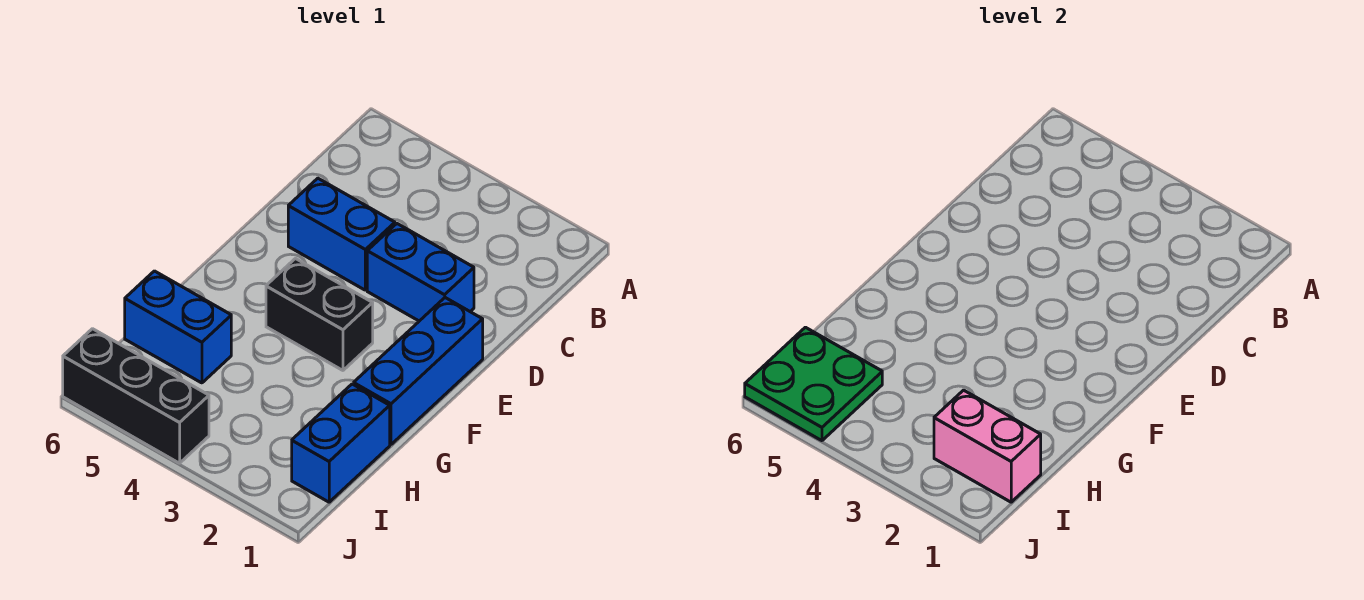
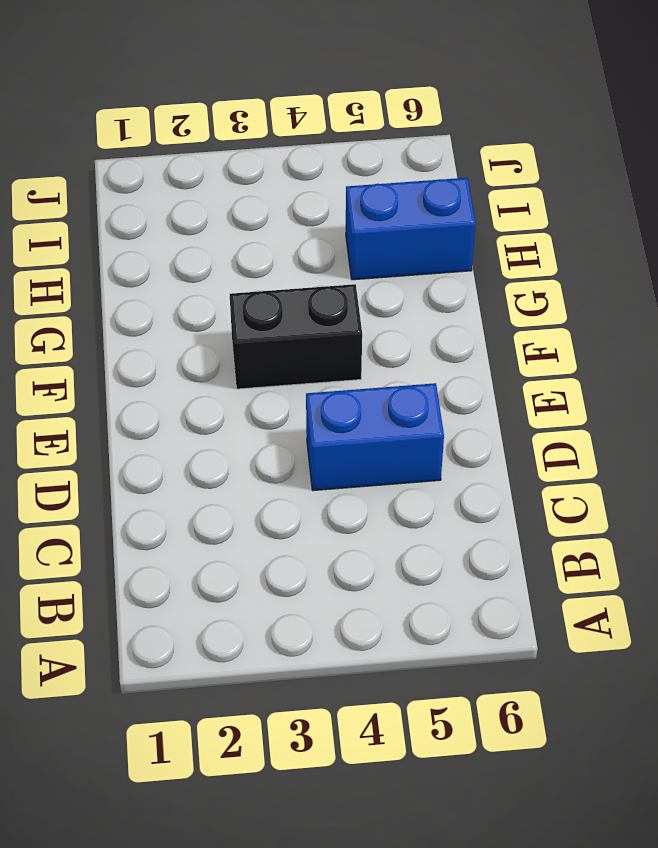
none -> blue 1x2 brick [367,224,474,321]
none -> blue 1x3 brick [354,298,483,444]

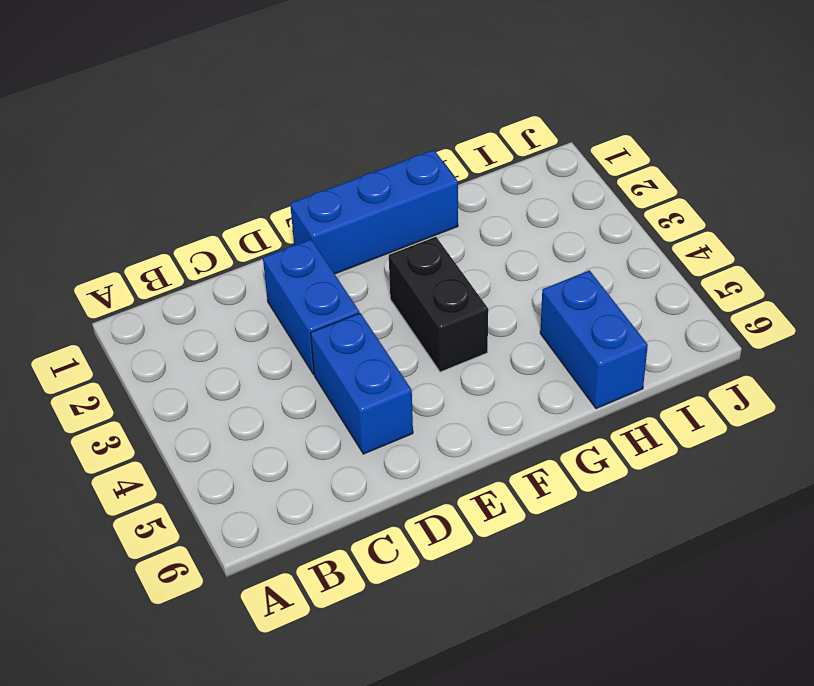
none -> blue 1x2 brick [292,384,390,502]
none -> black 1x3 brick [63,329,209,463]

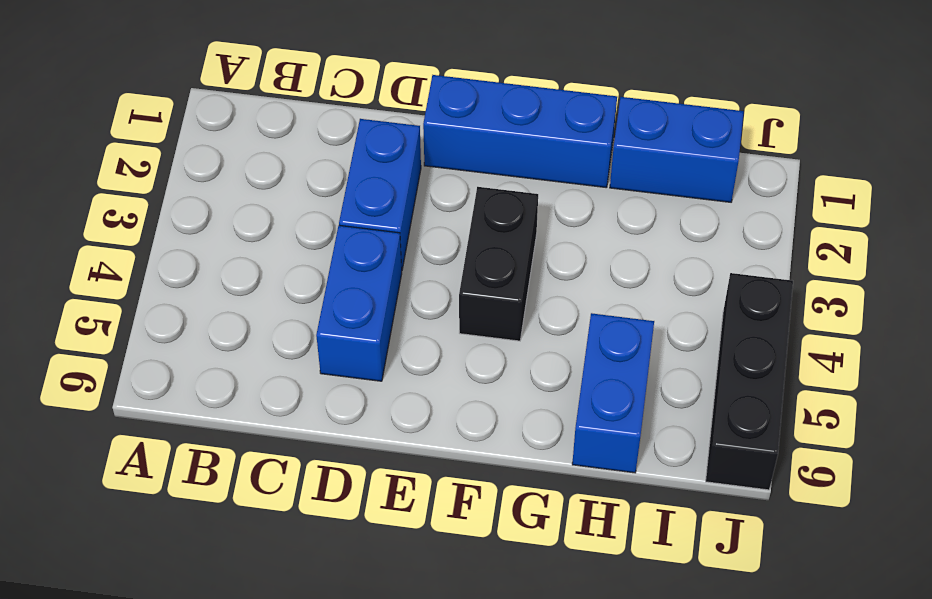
none -> pink 1x2 brick [934,390,1041,502]
none -> green 2x2 plate [745,327,882,441]

